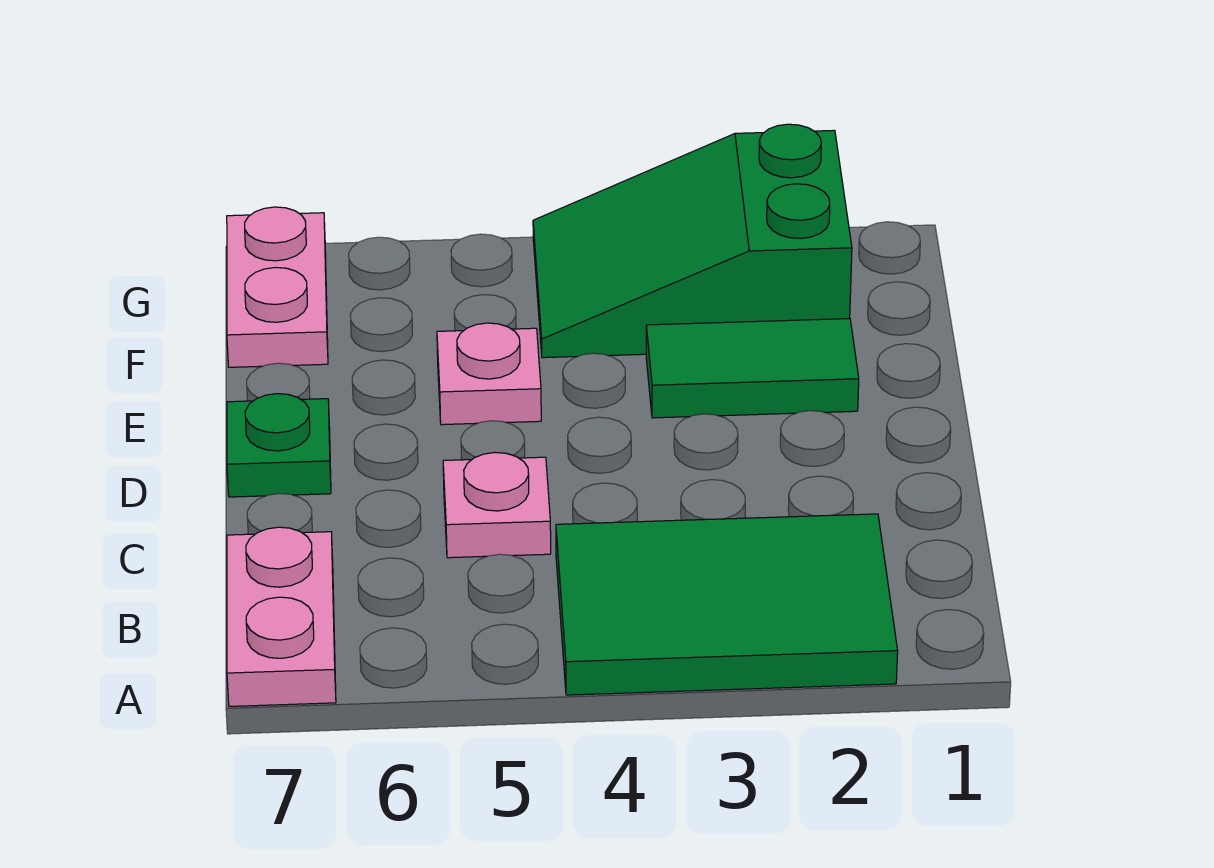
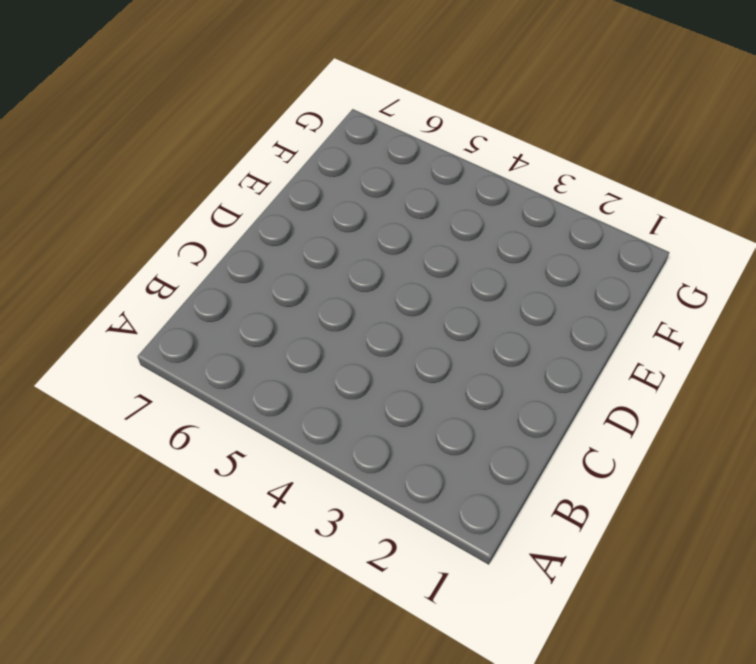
none -> green 2x3 tile [556,514,898,695]
none -> pink 1x2 plate [227,527,336,706]

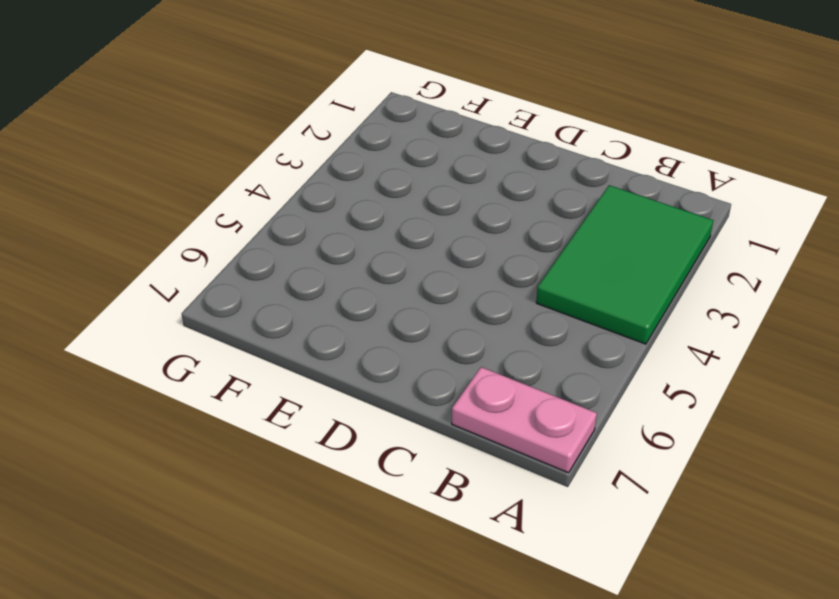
none -> pink 1x1 plate [443,453,551,558]
none -> green 1x1 plate [227,394,331,497]

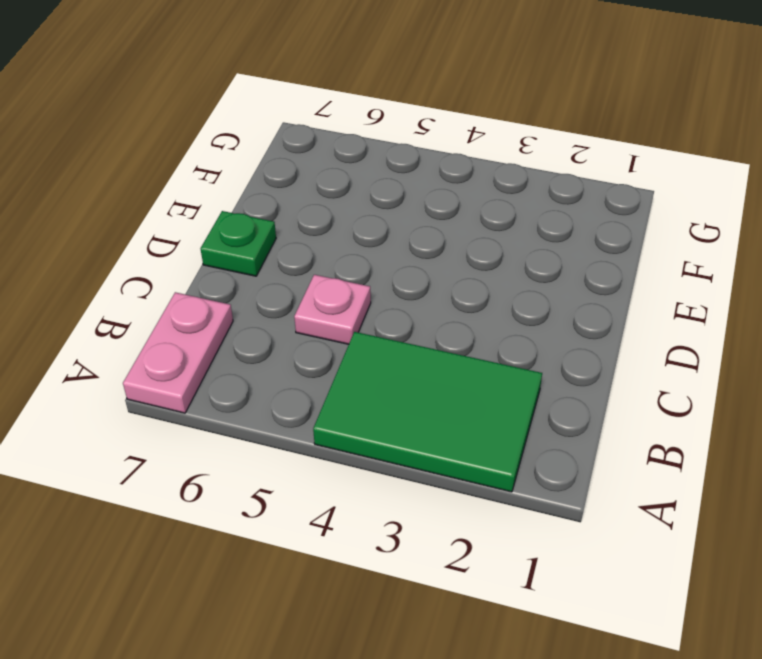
none -> green 1x2 tile [646,319,859,418]
none -> pink 1x1 plate [437,323,541,425]

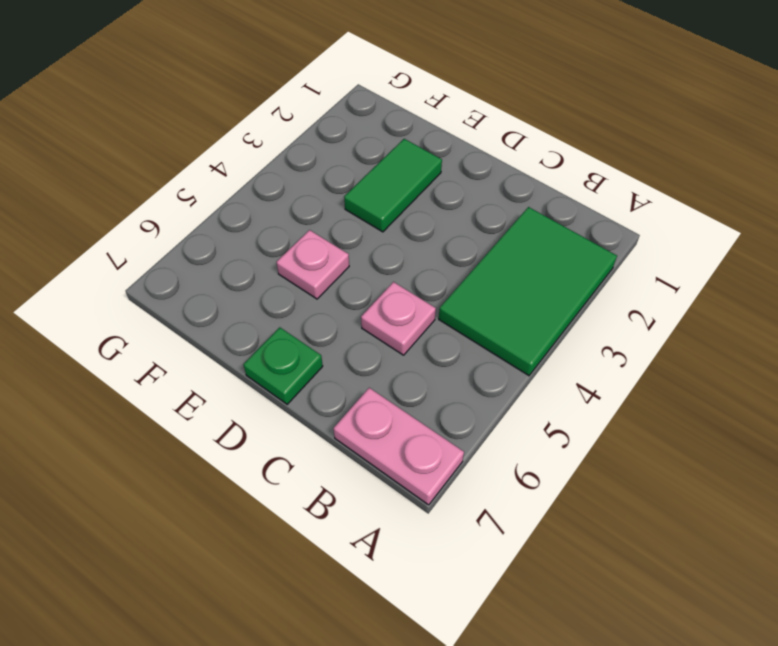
none -> green 2x3 slope [533,124,852,358]
none -> pink 1x2 plate [227,207,328,367]

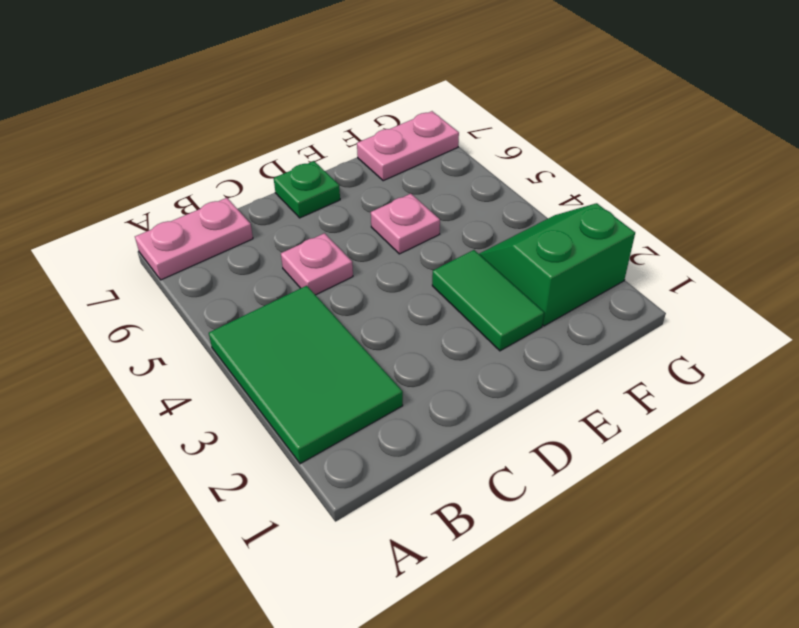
green 2x2 slope [479,203,635,326] -> green 2x3 slope [533,124,852,358]

